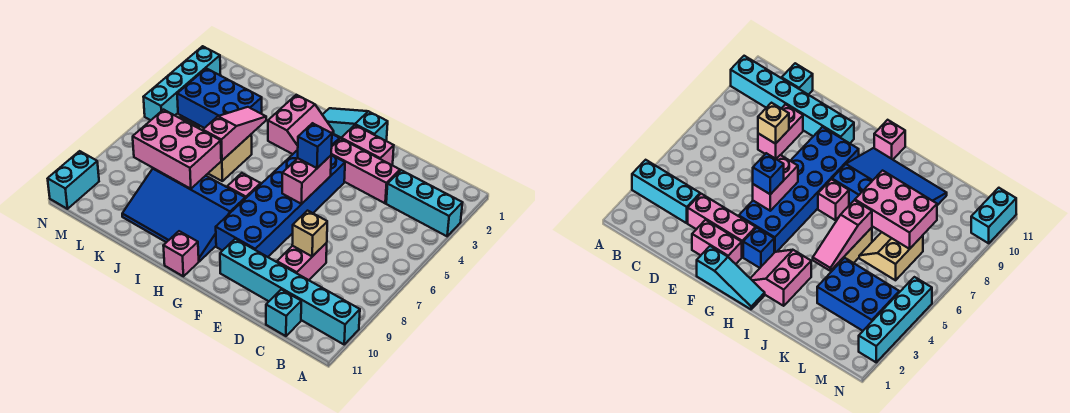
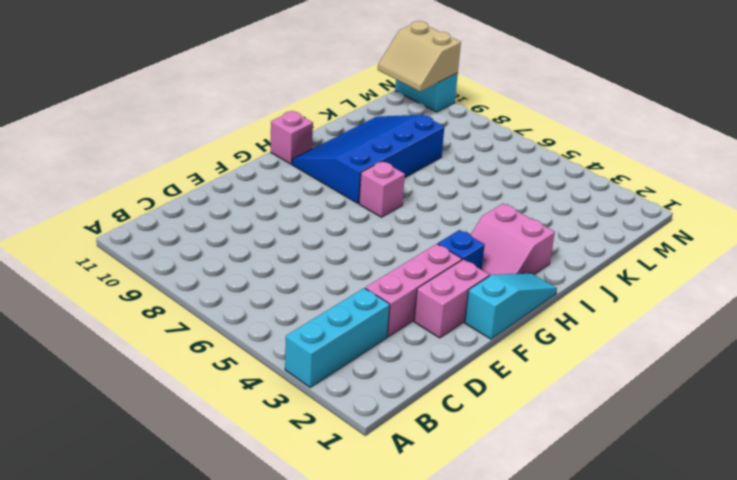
tan 2x2 slope [378,21,461,91] -> tan 2x2 slope moved to [859,232,923,280]
none -> cyan 1x6 brick [220,239,360,344]
none -> cyan 1x1 brick [266,289,301,336]
none -> pink 1x2 brick [277,243,327,280]

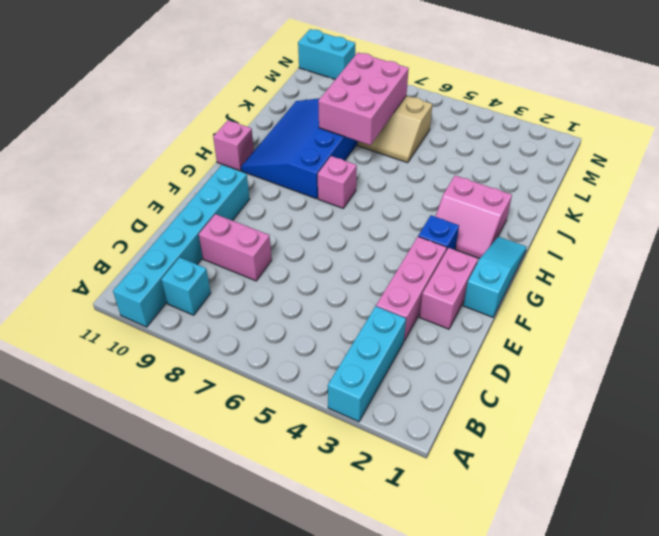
cyan 1x1 brick [161,257,211,315] -> cyan 1x1 brick moved to [266,289,301,336]
none -> blue 2x6 brick [216,150,345,257]
none -> tan 1x2 brick [208,135,252,181]
none -> blue 2x3 brick [177,68,262,128]

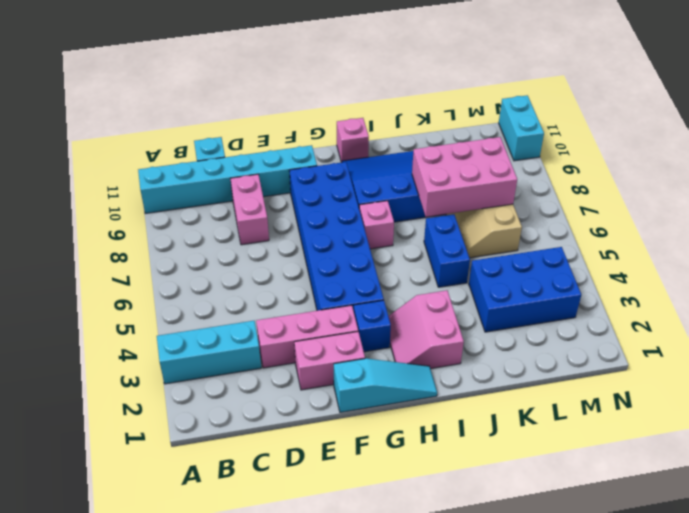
blue 1x2 brick [424,214,470,287] -> tan 1x2 brick [208,135,252,181]
none -> cyan 1x4 brick [144,46,221,120]
none -> tan 1x1 brick [292,211,327,256]
none -> pink 1x2 brick [282,156,331,204]

